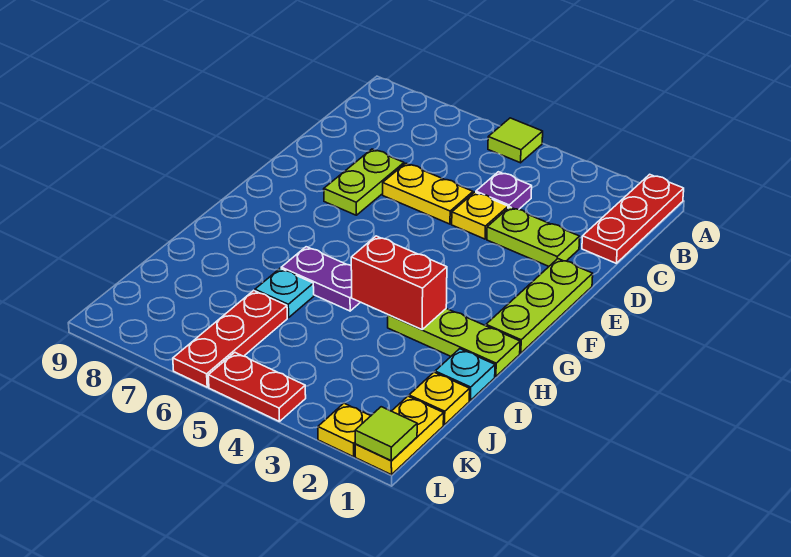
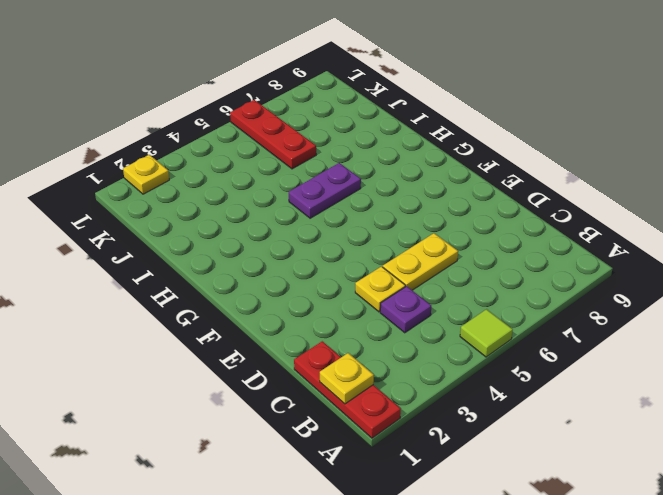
yellow 1x1 plate [320,353,374,404] -> yellow 1x1 plate moved to [409,372,470,425]
none -> lime 1x2 plate [487,207,580,266]
none -> lime 1x2 plate [324,149,404,215]
none -> lime 1x3 plate [486,259,593,353]

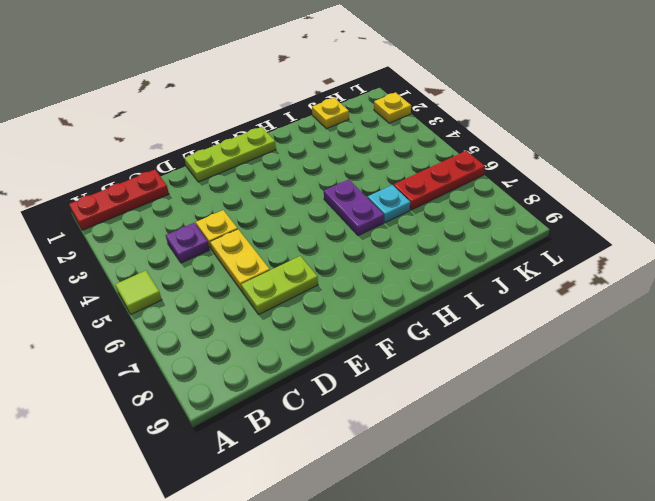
none -> lime 1x2 plate [487,207,580,266]
none -> lime 1x3 plate [388,309,520,377]
none -> cyan 1x1 plate [435,349,495,400]

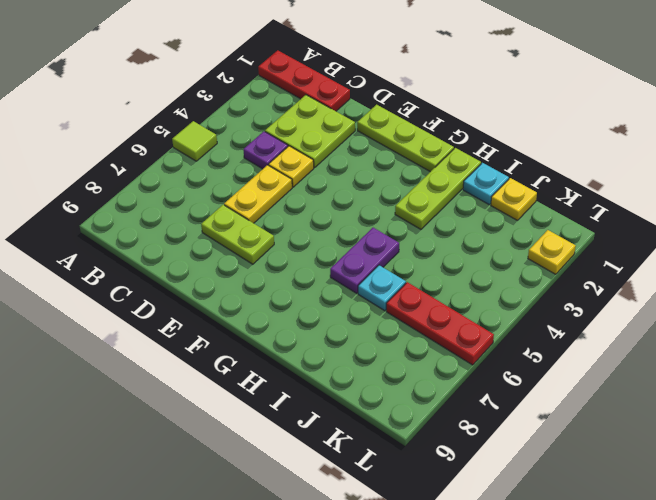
lime 2x2 plate [265,95,355,167] -> lime 1x2 plate [487,207,580,266]
none -> yellow 1x2 plate [355,396,444,475]
none -> red 1x2 plate [208,353,306,422]
none -> red 1x2 brick [351,236,447,329]

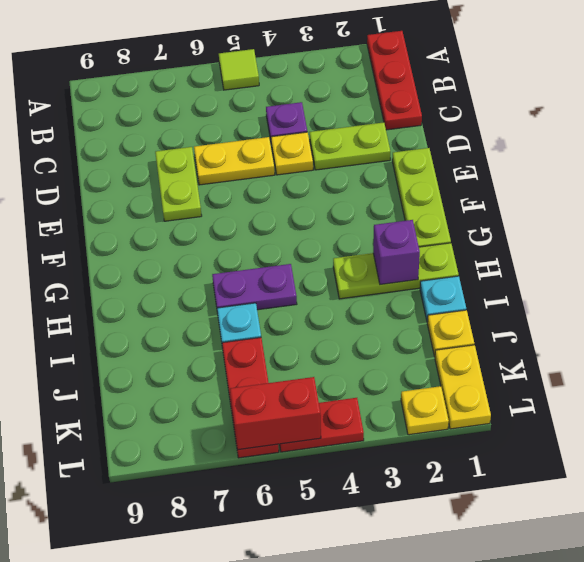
purple 1x1 brick [373,220,420,285] -> none
red 1x2 brick [230,377,321,450] -> red 1x2 brick moved to [351,236,447,329]
none -> lime 1x1 tile [355,407,417,461]

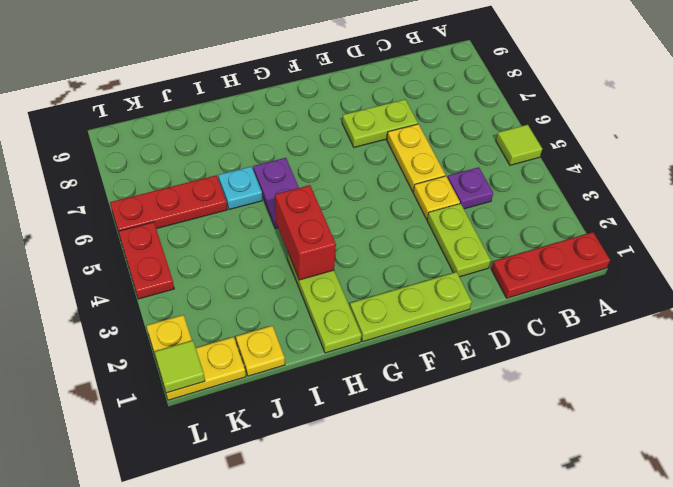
none -> cyan 1x1 plate [435,349,495,400]

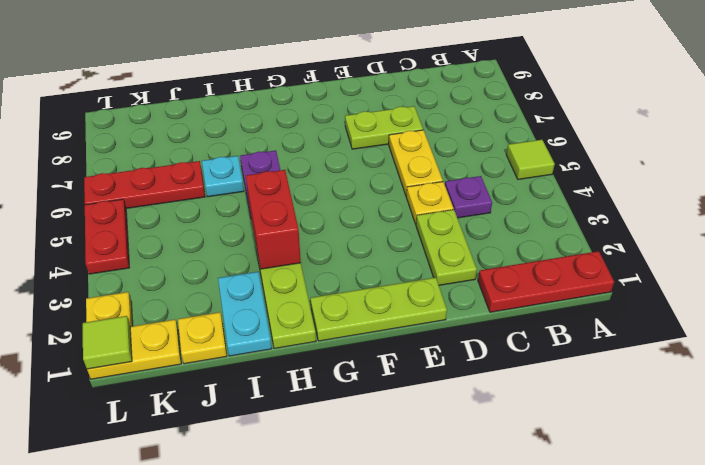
cyan 1x2 plate [218,272,272,356] -> cyan 1x1 plate [435,349,495,400]

